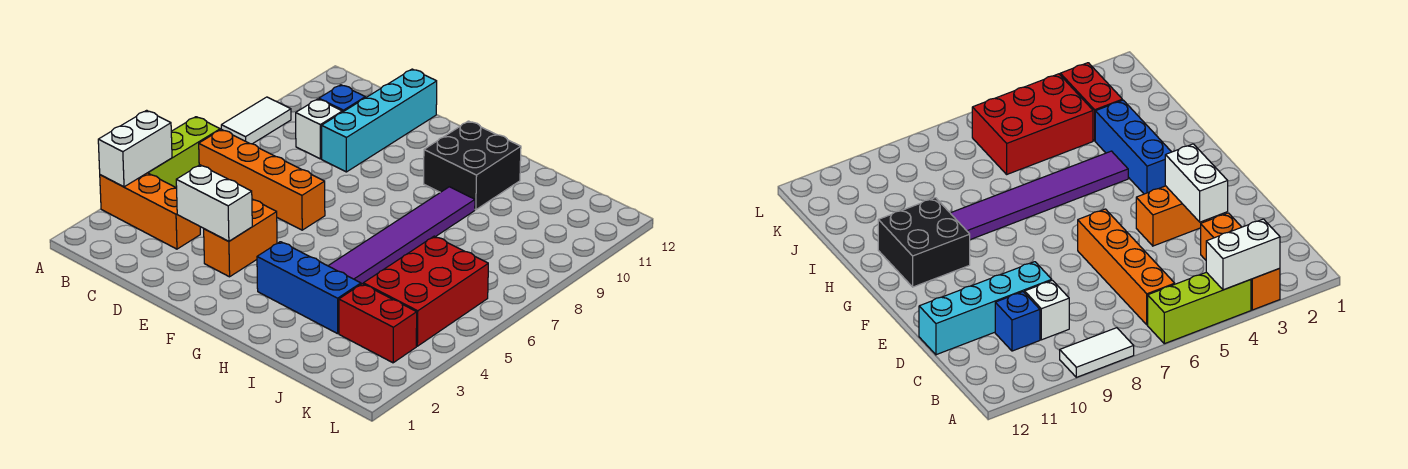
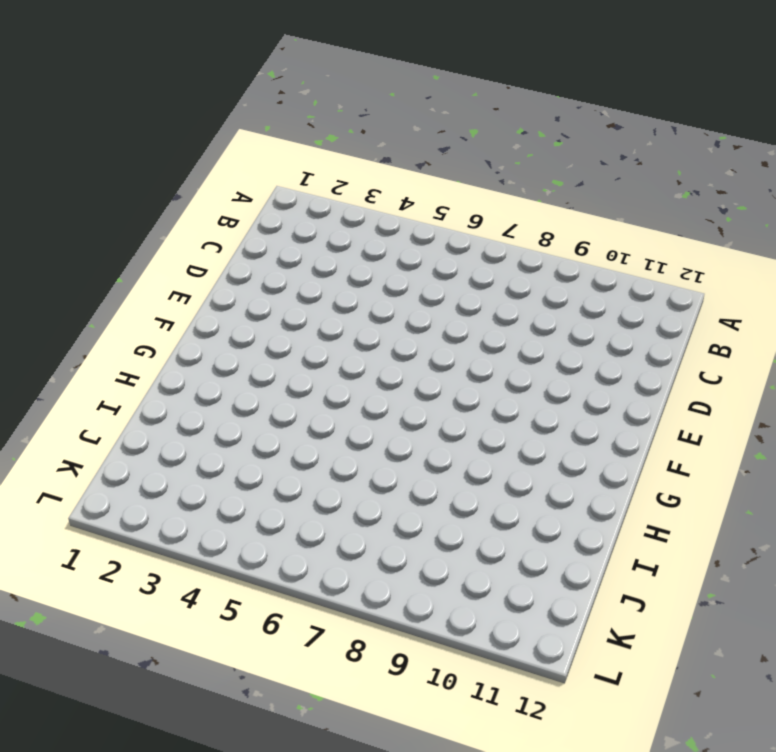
none -> orange 1x3 brick [100,173,200,249]
none -> lime 1x3 brick [148,117,220,188]
none -> white 1x2 tile [221,97,291,144]

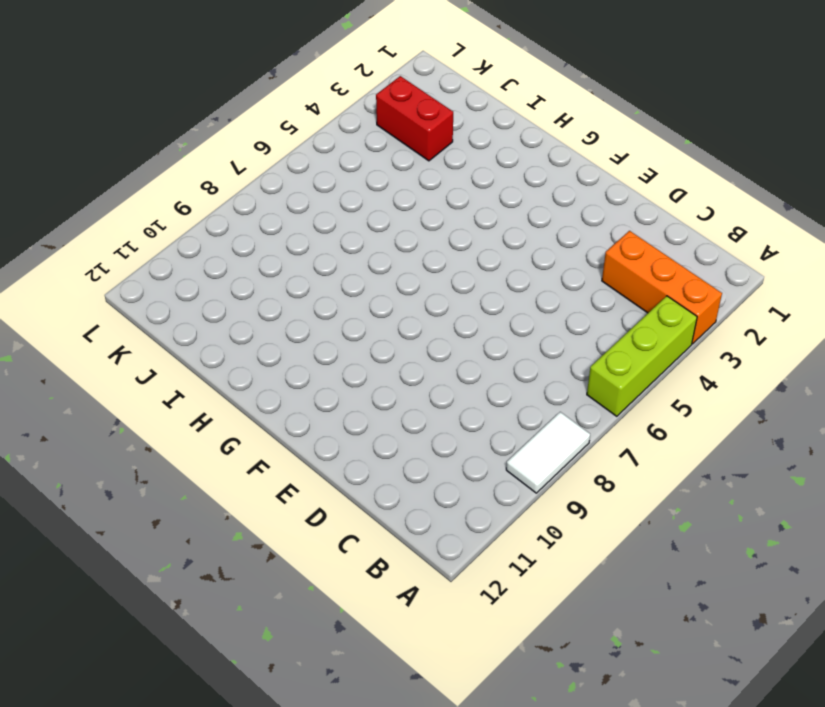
none -> orange 1x4 brick [199,129,325,230]
none -> white 1x1 brick [296,99,342,159]
none -> blue 1x1 brick [319,85,365,112]

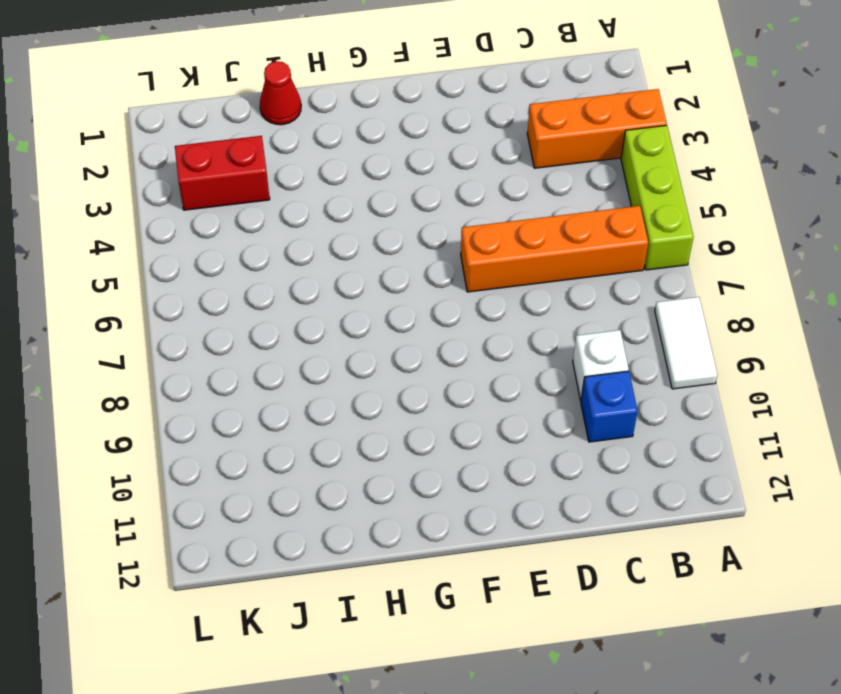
red 1x1 cone [260,61,301,125] -> none
none -> cyan 1x4 brick [322,69,437,172]
none -> orange 1x2 brick [204,199,277,277]
none -> blue 1x3 brick [257,242,361,334]

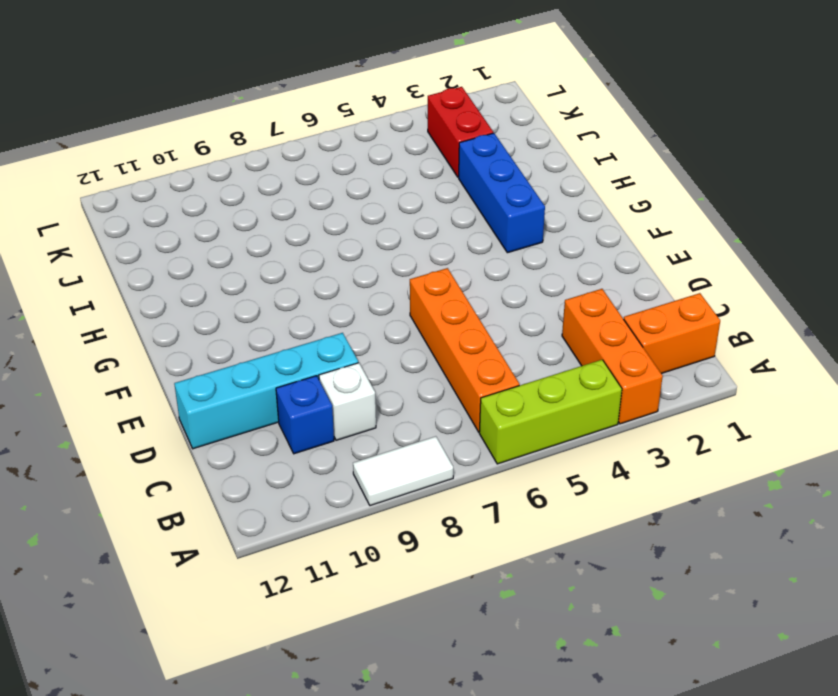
orange 1x2 brick [624,293,720,374] -> orange 1x2 brick moved to [204,199,277,277]
none -> black 2x2 brick [424,121,521,210]
none -> purple 1x6 tile [328,187,475,284]
none -> red 2x3 brick [363,236,488,346]

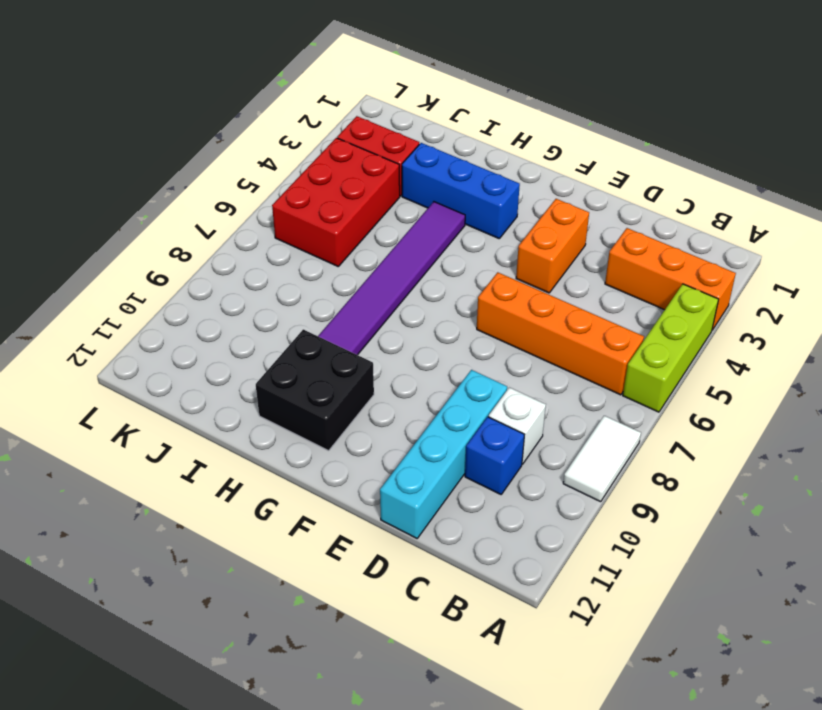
none -> white 1x2 brick [98,110,172,187]
none -> white 1x2 brick [176,165,252,241]

